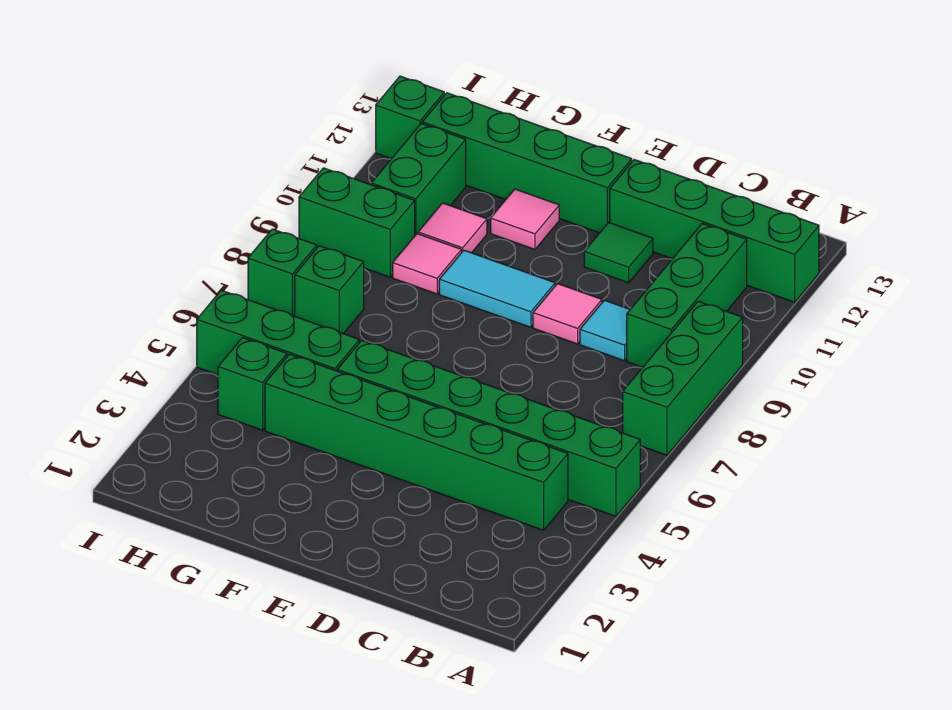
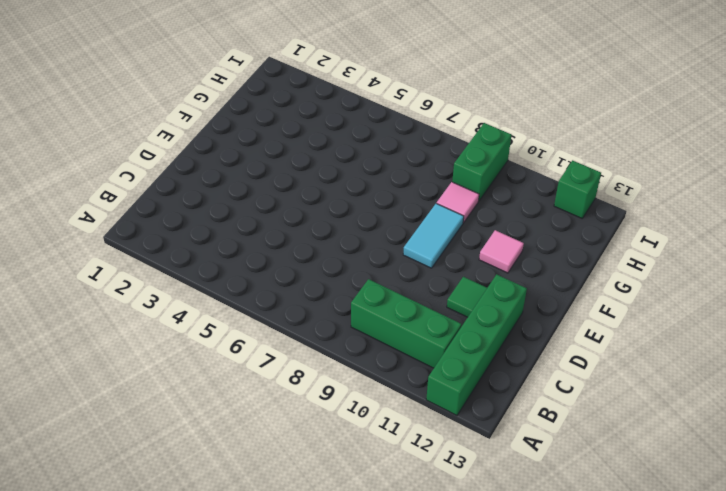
none -> green 1x6 brick [337,340,640,516]
none -> green 1x3 brick [623,301,743,455]
none -> green 1x6 brick [265,354,568,530]

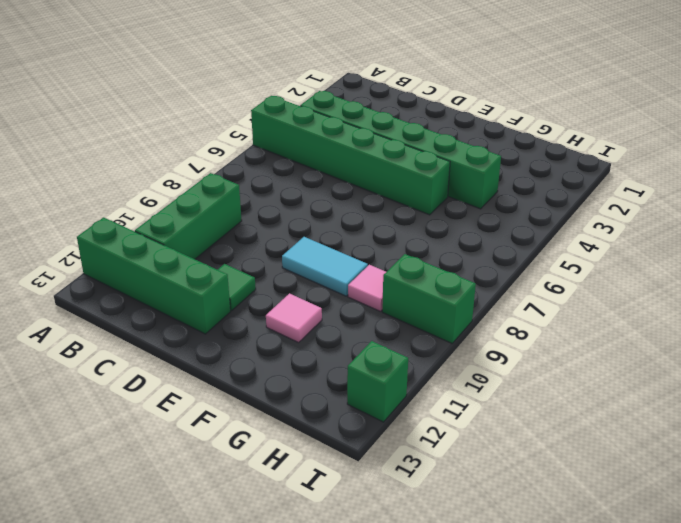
none -> green 1x3 brick [623,301,743,455]
none -> cyan 1x1 tile [580,300,630,361]
none -> pink 1x1 tile [533,284,602,344]

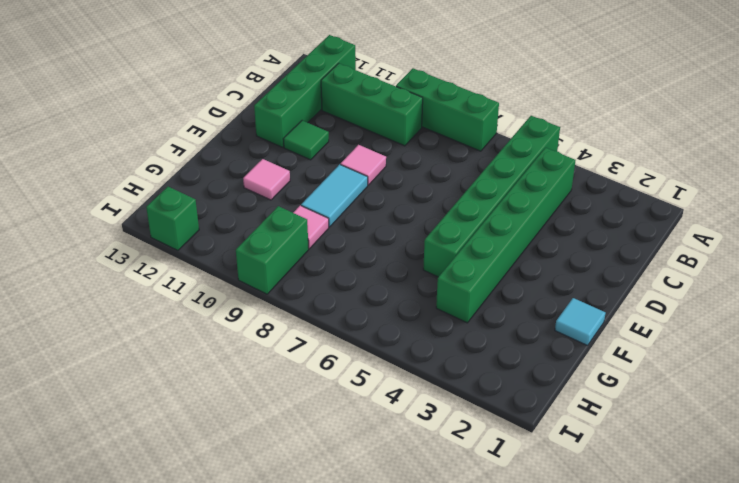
cyan 1x1 tile [555,298,606,346] -> cyan 1x1 tile moved to [580,300,630,361]
none -> green 1x4 brick [422,93,632,233]
none -> green 1x3 brick [197,290,359,375]
none -> pink 1x1 tile [418,203,487,253]

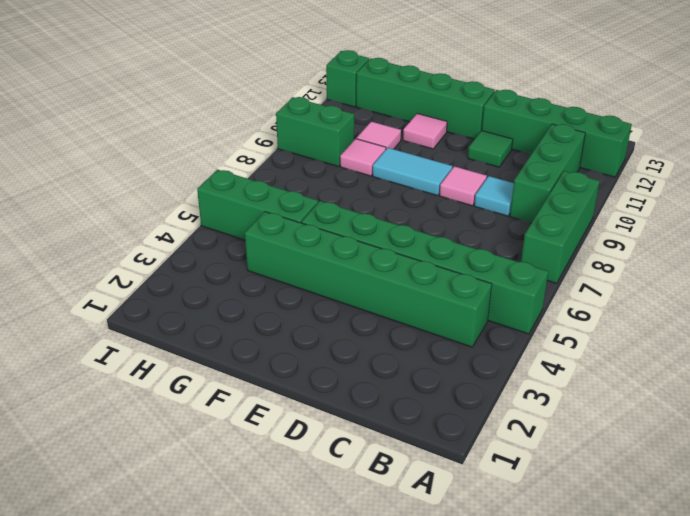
none -> green 1x1 brick [218,338,287,430]
none -> green 1x1 brick [295,246,364,334]
none -> green 1x2 brick [371,123,466,235]

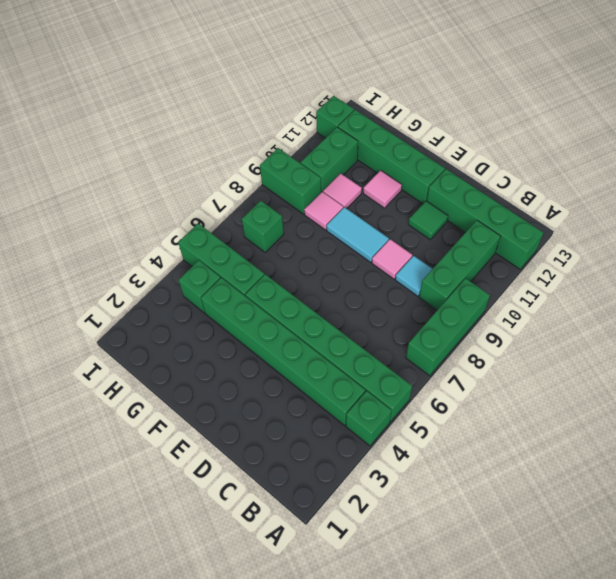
green 1x1 brick [346,391,392,446] -> green 1x1 brick moved to [248,229,317,316]

